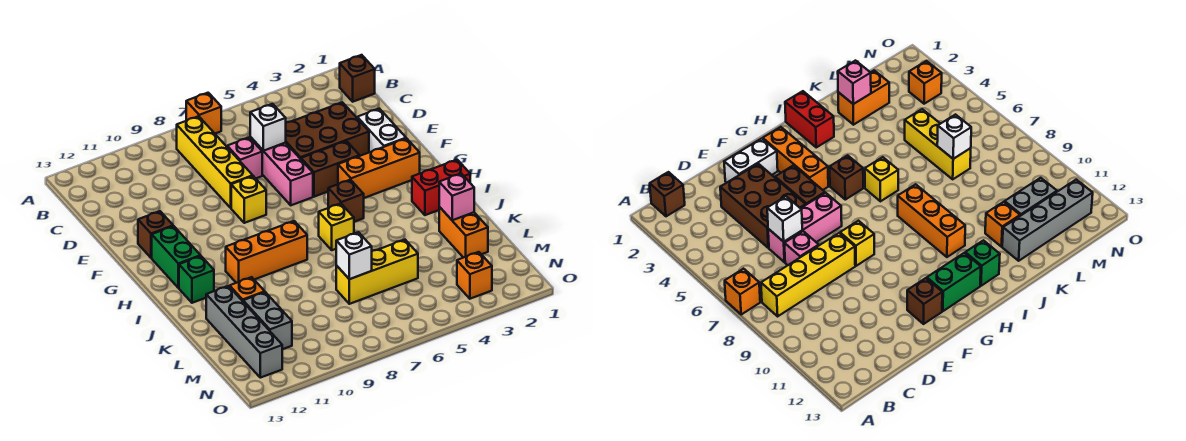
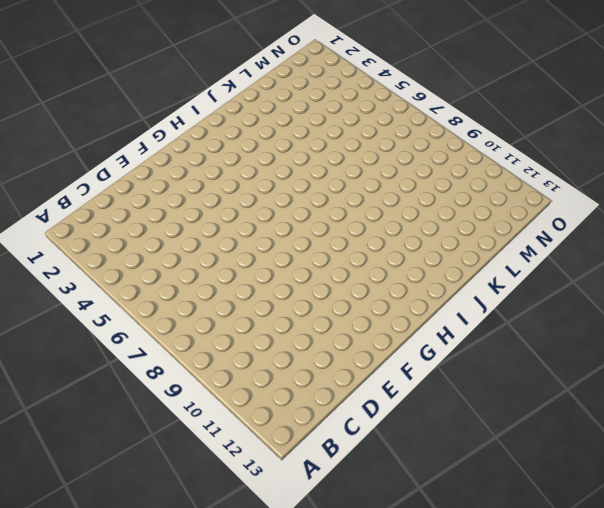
none -> orange 1x1 brick [186,93,221,133]
none -> brown 1x1 brick [340,55,375,102]
none -> yellow 1x4 brick [177,116,253,208]

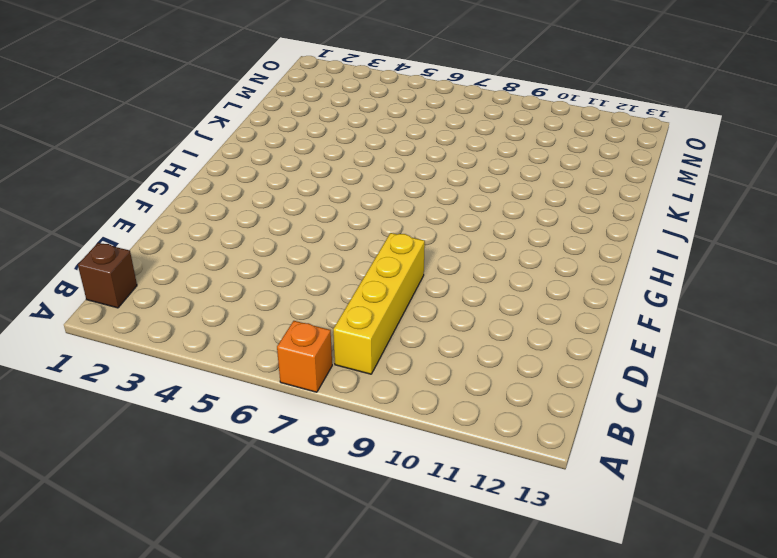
none -> brown 2x3 brick [286,102,369,159]
none -> pink 1x3 brick [250,137,313,205]
none -> pink 1x1 brick [227,137,262,178]

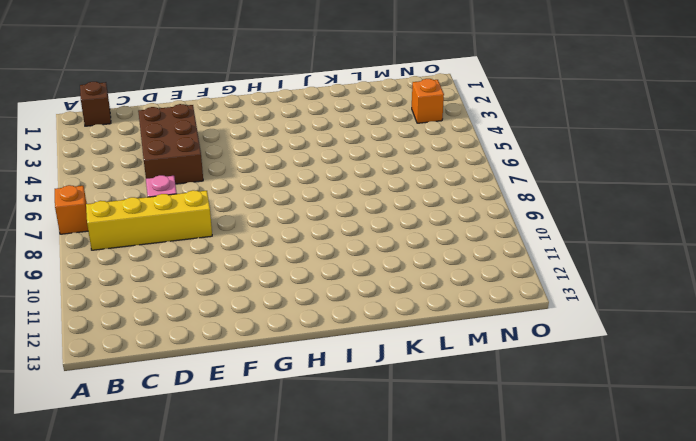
none -> pink 1x3 brick [250,137,313,205]
none -> white 1x2 brick [357,109,406,152]
none -> brown 1x2 brick [301,141,360,197]

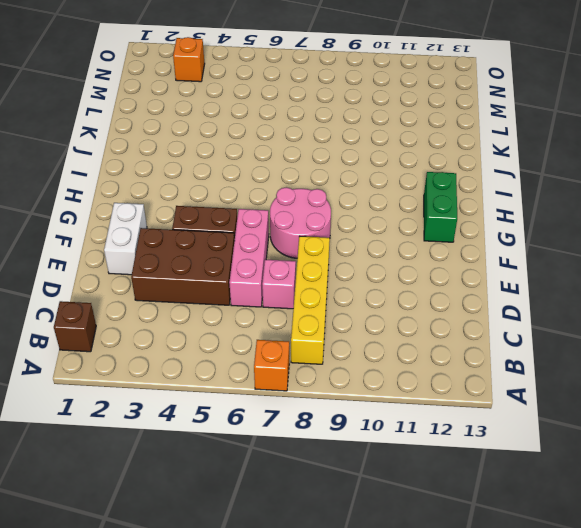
pink 2x2 round brick [270,187,331,258] -> yellow 1x1 brick [231,176,266,223]
none -> brown 1x1 brick [138,211,173,258]
none -> orange 1x3 brick [338,138,420,198]
none -> brown 1x1 brick [328,180,364,222]

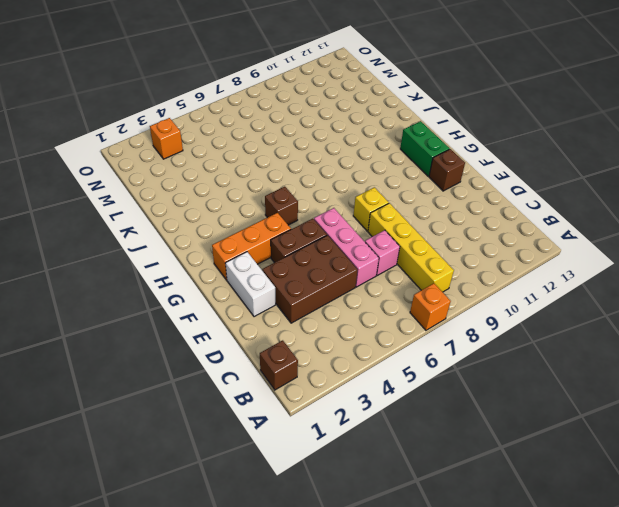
none -> red 1x2 brick [412,160,470,215]
none -> yellow 1x1 brick [319,203,354,250]
none -> orange 1x3 brick [226,221,307,283]

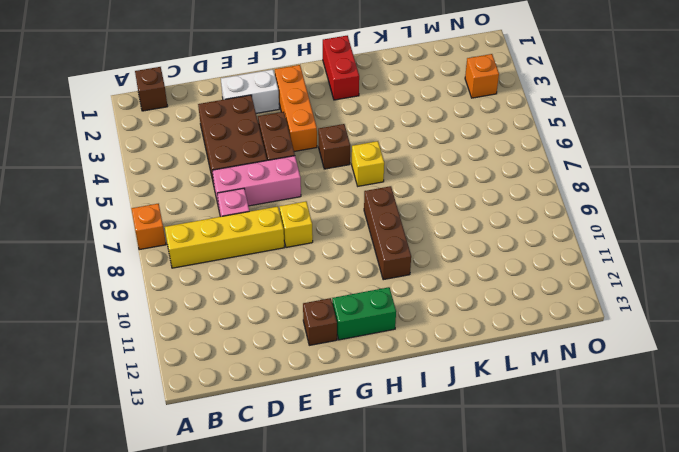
brown 1x3 brick [364,186,411,280] -> orange 1x3 brick [226,221,307,283]
none -> green 1x1 brick [179,256,214,303]
none -> orange 1x2 brick [439,207,488,258]
none -> orange 1x1 brick [230,277,265,301]

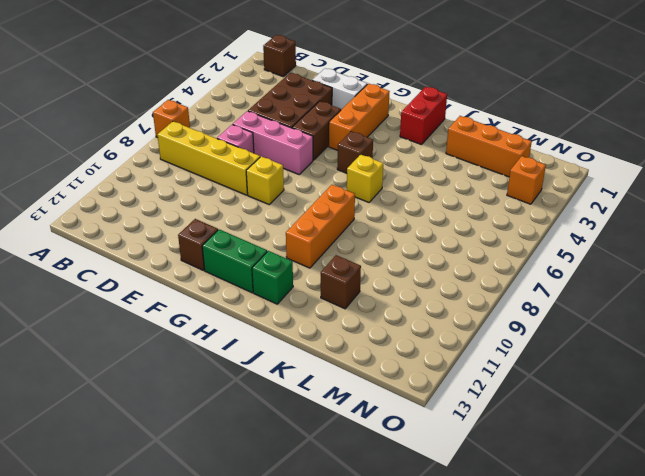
orange 1x3 brick [446,116,532,177] -> orange 1x2 brick [439,207,488,258]
brown 1x1 brick [321,255,361,309] -> orange 1x1 brick [230,277,265,301]
none -> grey 1x4 brick [206,286,282,378]
none -> yellow 1x3 brick [336,240,418,304]
none -> grey 1x2 brick [243,292,292,349]

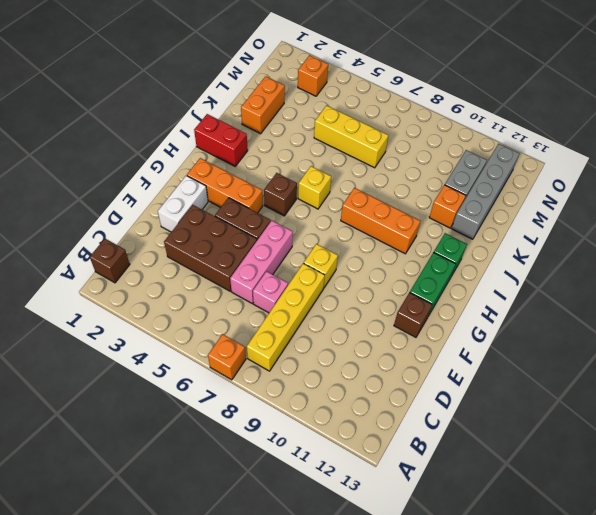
none -> white 1x1 brick [250,104,286,151]
none -> pink 1x1 brick [439,174,474,220]
none -> white 1x1 brick [336,232,372,279]

